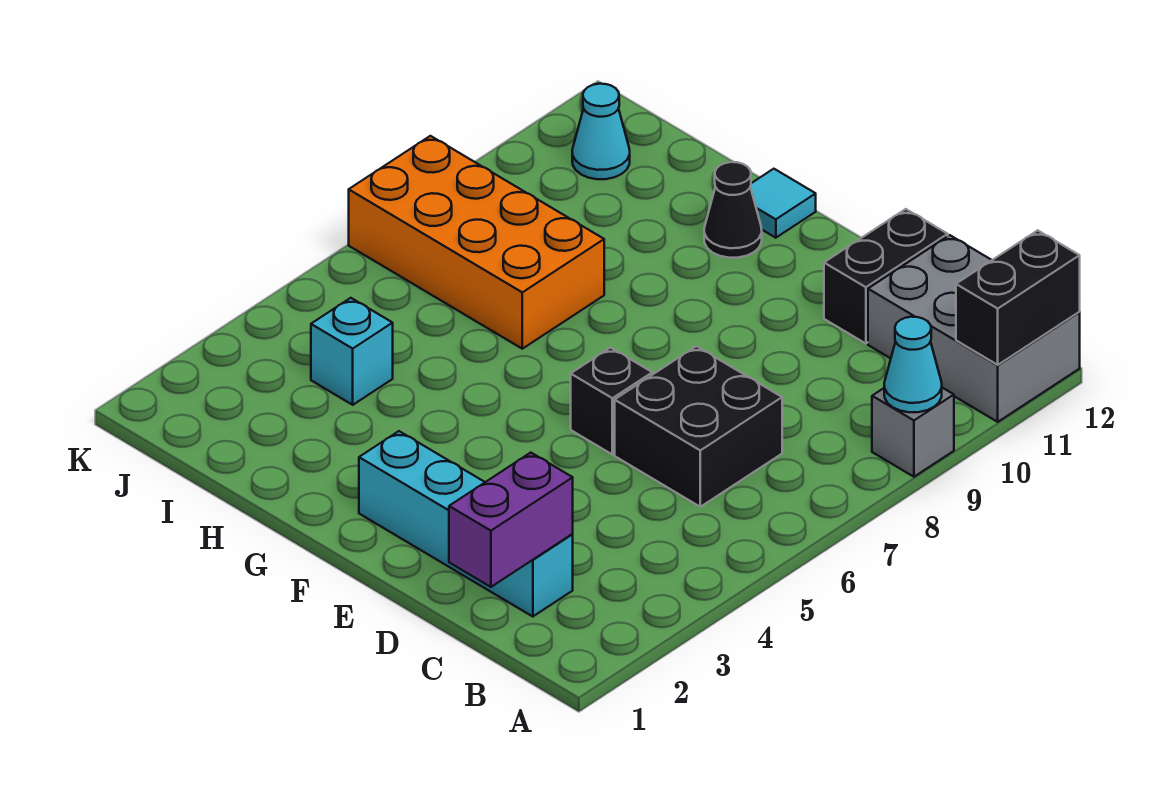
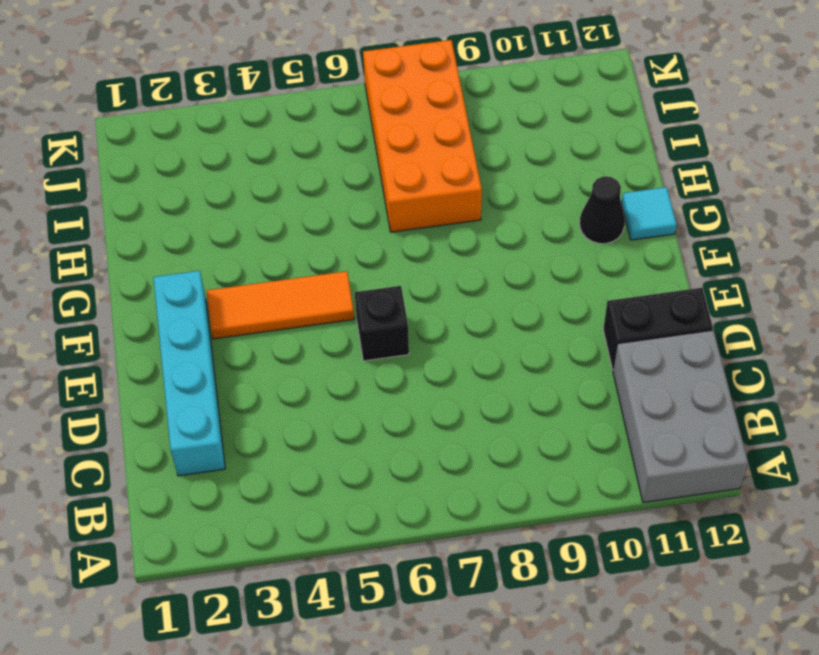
orange 1x3 tile [206,271,354,339] -> none
none -> grey 1x1 brick [872,388,954,477]
none -> black 2x2 brick [615,346,782,507]
none -> cyan 1x1 brick [311,298,393,405]

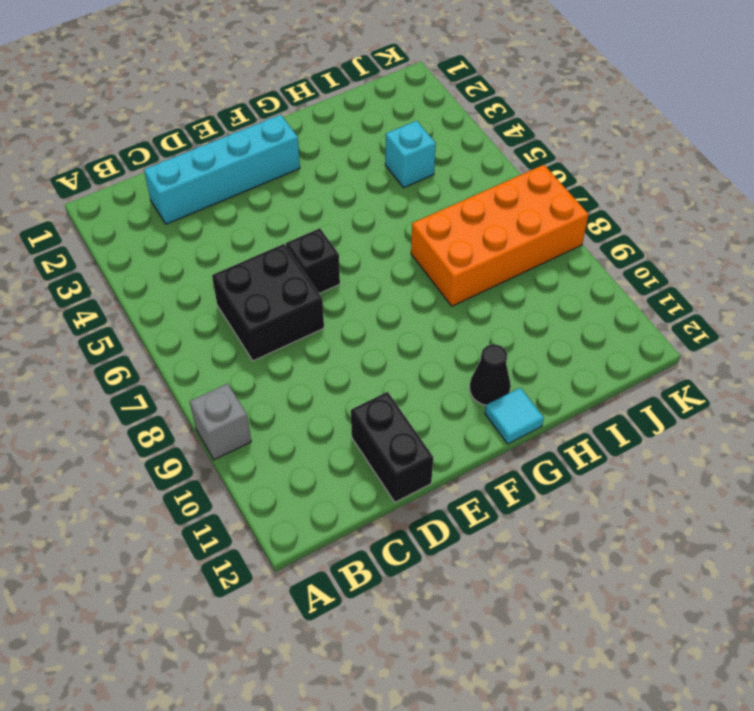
none -> grey 2x3 brick [868,235,1080,422]
none -> cyan 1x1 cone [572,84,630,179]
none -> cyan 1x1 cone [884,317,942,412]

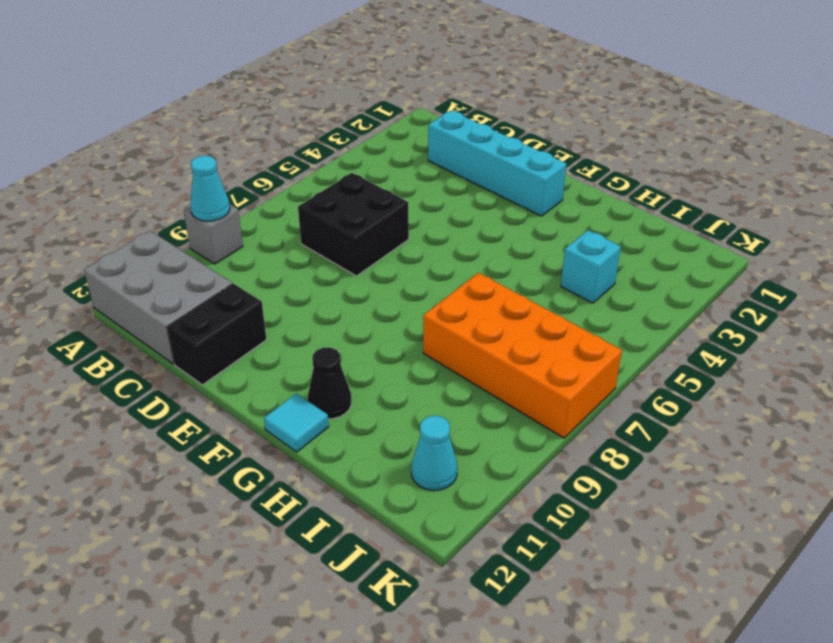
none -> black 1x1 brick [571,348,652,455]
none -> black 1x2 brick [956,230,1080,365]
none -> purple 1x2 brick [449,453,573,587]

